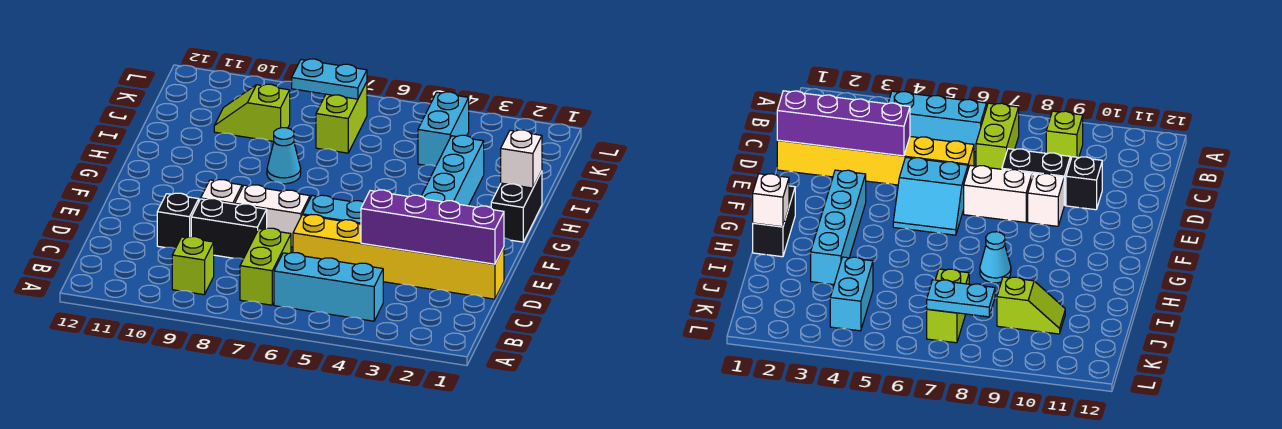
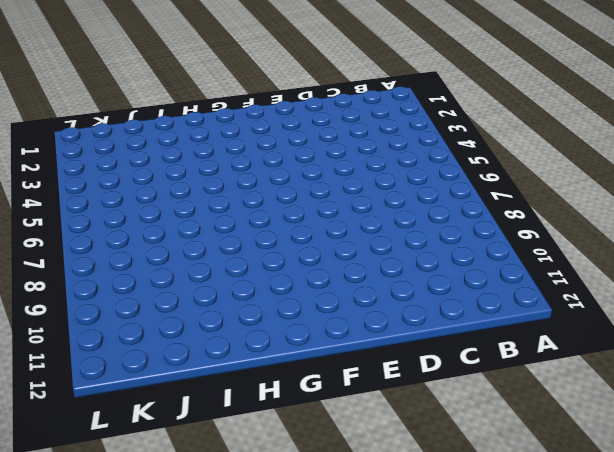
none -> cyan 1x3 brick [274,253,383,321]
none -> lime 1x2 brick [240,228,291,305]
none -> lime 1x1 brick [172,237,214,295]

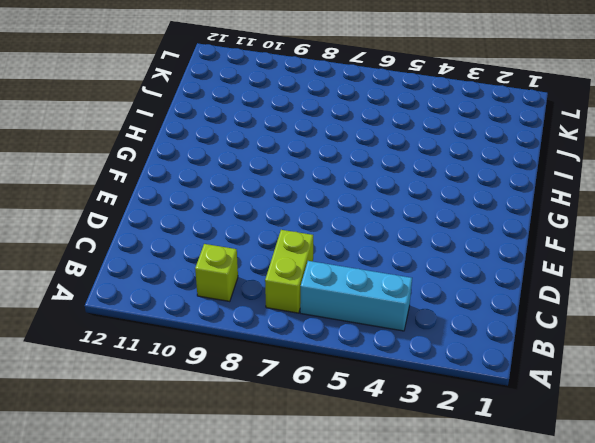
none -> yellow 1x6 brick [293,215,504,299]
none -> black 1x2 brick [191,199,267,259]
none -> black 1x1 brick [157,193,199,249]

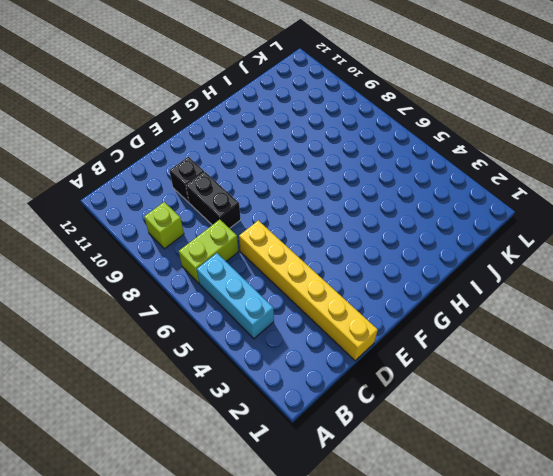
none -> cyan 2x2 slope [303,195,364,224]
none -> white 1x2 brick [235,185,310,247]
none -> white 1x1 brick [201,180,242,204]

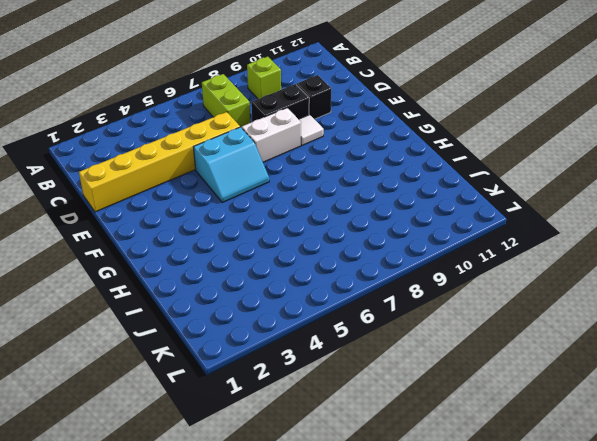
white 1x1 tile [299,115,324,145] -> white 1x1 brick [201,180,242,204]
none -> cyan 1x3 brick [274,253,383,321]
none -> cyan 1x4 brick [421,135,484,206]
none -> black 1x2 brick [491,171,542,242]

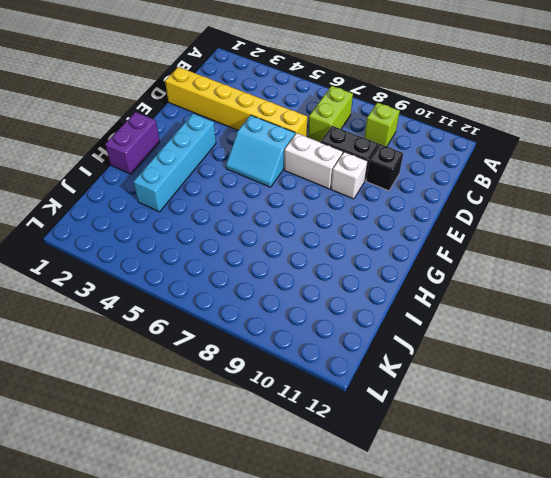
purple 1x2 brick [105,112,160,174] -> black 1x2 brick [491,171,542,242]
none -> cyan 1x3 brick [274,253,383,321]
none -> cyan 1x1 cone [267,128,301,184]
none -> cyan 1x2 brick [418,92,469,166]

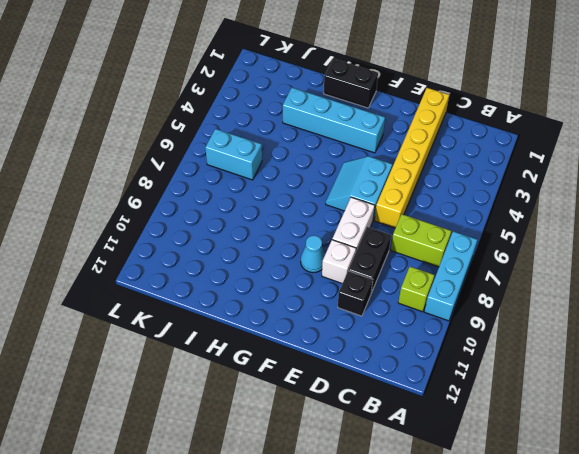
cyan 1x3 brick [424,231,477,321] -> cyan 1x3 brick moved to [274,253,383,321]
cyan 1x1 cone [301,236,325,273] -> cyan 1x1 cone moved to [267,128,301,184]
cyan 1x2 brick [205,129,262,180] -> cyan 1x2 brick moved to [418,92,469,166]
none -> lime 1x2 brick [316,82,367,153]
none -> lime 1x2 slope [214,84,290,142]
none -> purple 1x4 brick [361,190,504,264]

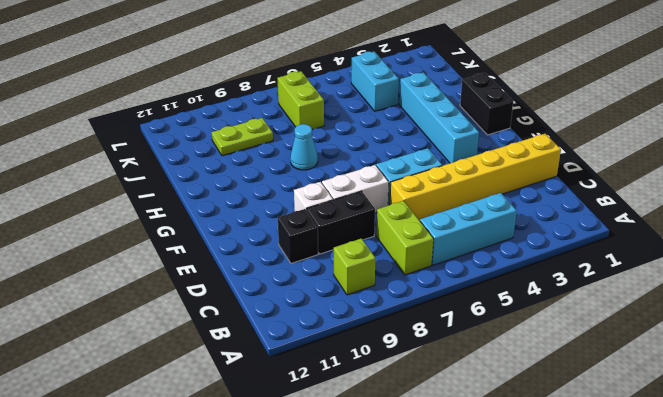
lime 1x2 plate [212,118,273,156] -> lime 1x2 slope [214,84,290,142]
none -> purple 1x4 brick [361,190,504,264]
none -> white 1x1 brick [501,130,542,188]
none -> cyan 1x2 plate [292,59,367,99]

